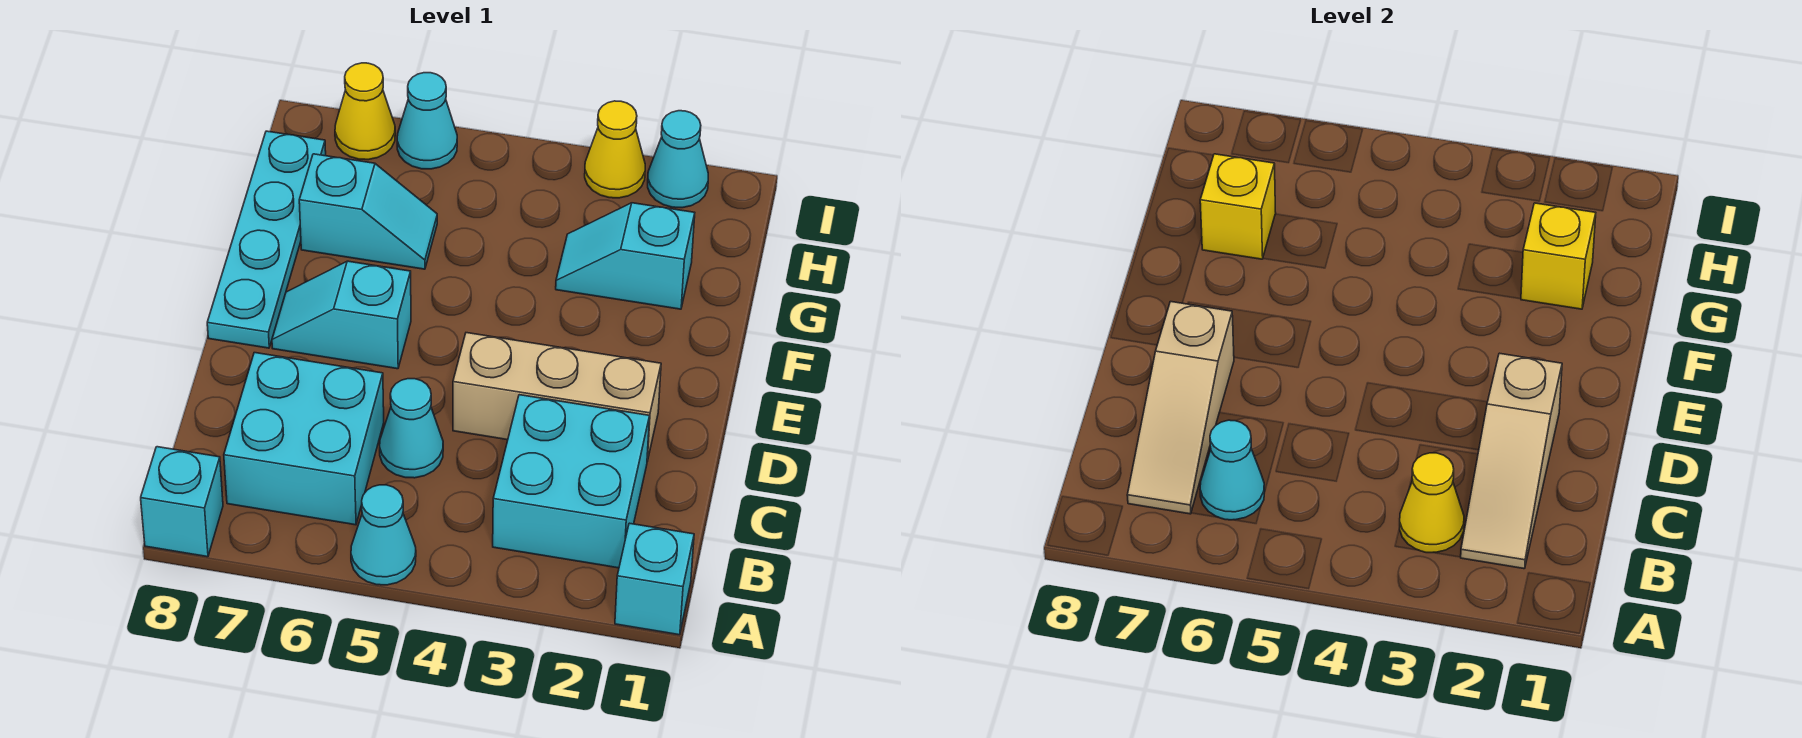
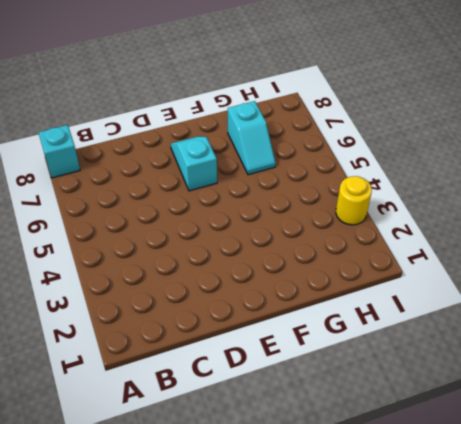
yellow 1x1 round brick [336,176,372,225] -> yellow 1x1 cone [585,101,645,198]
none -> cyan 1x1 brick [615,523,694,635]
none -> cyan 1x1 cone [351,485,416,585]
none -> cyan 2x2 brick [493,395,650,568]

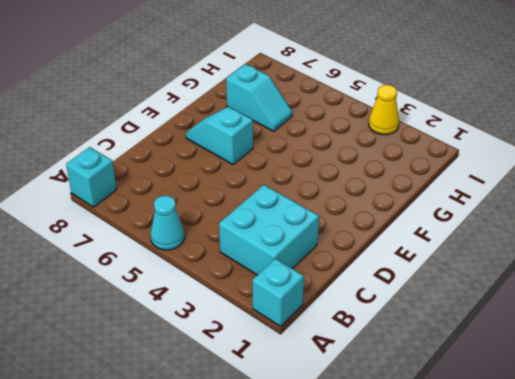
none -> cyan 2x2 brick [224,353,384,525]
none -> cyan 1x1 cone [380,379,443,478]
none -> tan 1x3 brick [453,333,661,461]

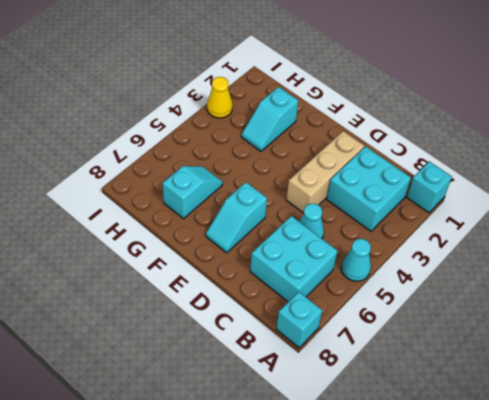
none -> cyan 1x4 plate [207,131,326,348]
none -> cyan 1x1 cone [648,111,708,208]
none -> cyan 1x1 cone [397,73,457,169]

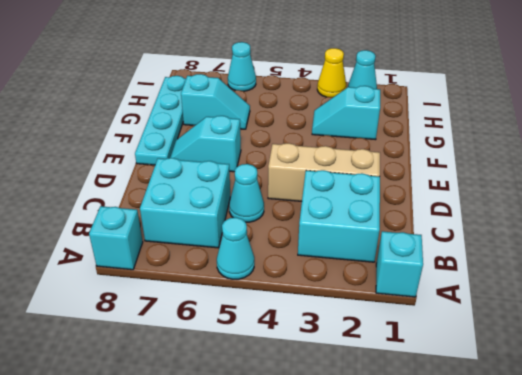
none -> yellow 1x1 cone [335,63,395,160]
none -> tan 1x3 slope [1461,353,1562,569]
none -> yellow 1x1 cone [1400,453,1464,553]

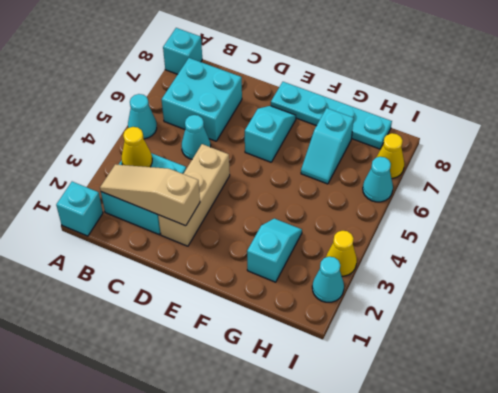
none -> cyan 1x1 cone [1200,420,1265,520]
none -> tan 1x3 slope [1127,302,1234,514]
none -> yellow 1x1 brick [1521,203,1596,309]

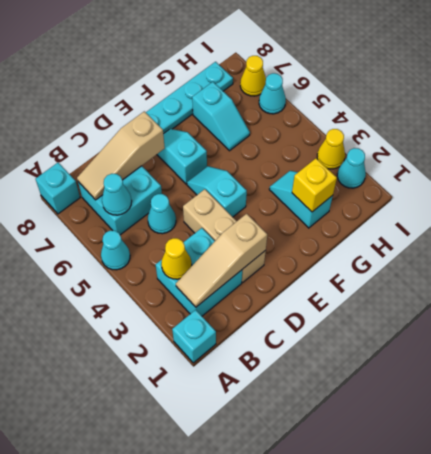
cyan 1x2 slope [187,166,247,217] -> none
none -> yellow 1x1 brick [1200,154,1276,259]

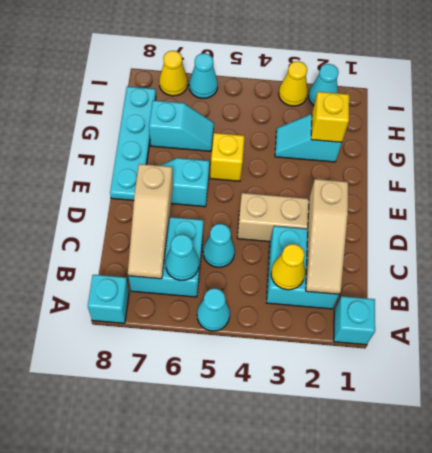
yellow 1x1 brick [210,133,245,181] -> yellow 1x1 brick moved to [1200,154,1276,259]

